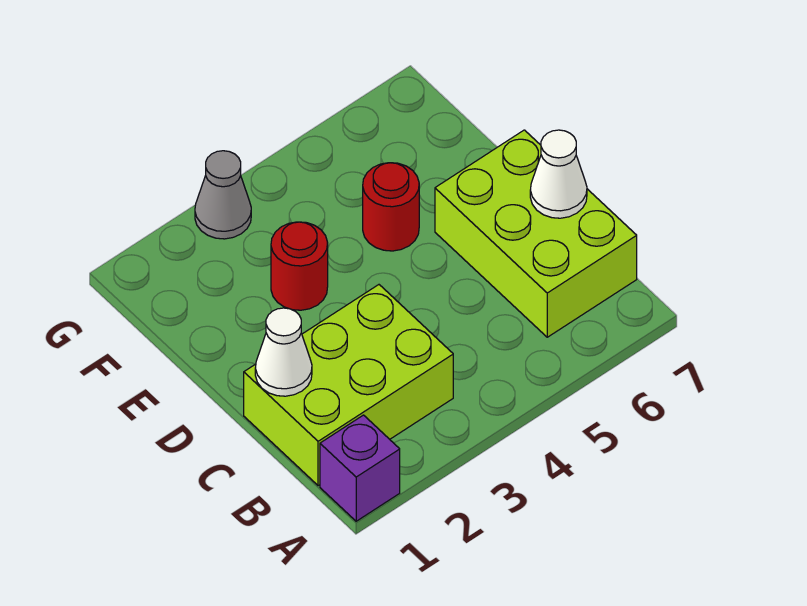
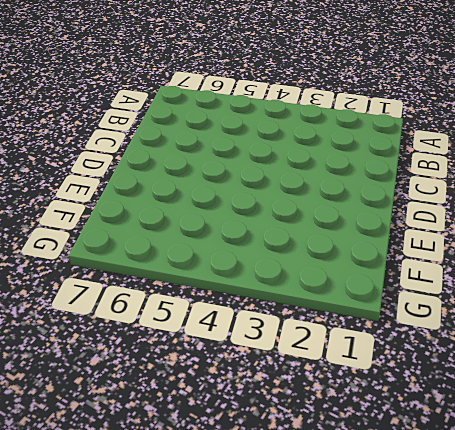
none -> purple 1x1 brick [320,415,400,521]
none -> lime 2x3 brick [244,285,453,486]

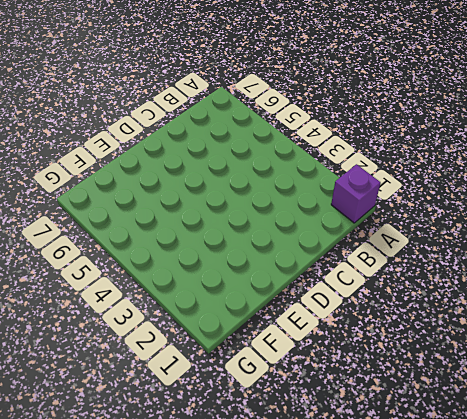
none -> lime 2x3 brick [244,285,453,486]
none -> lime 2x3 brick [435,130,637,337]

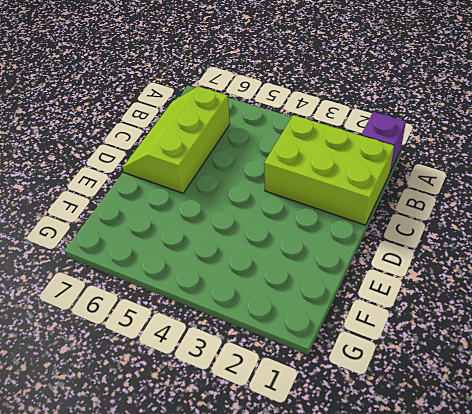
lime 2x3 slope [123,86,230,193] -> lime 2x3 brick [435,130,637,337]
none -> red 1x1 round brick [271,222,328,310]
none -> red 1x1 round brick [363,163,419,251]

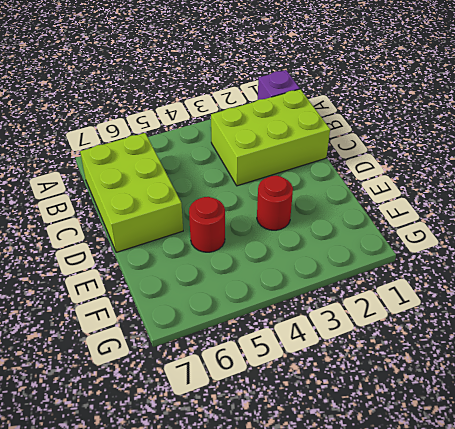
none -> grey 1x1 cone [195,151,251,239]
none -> white 1x1 cone [255,308,312,396]

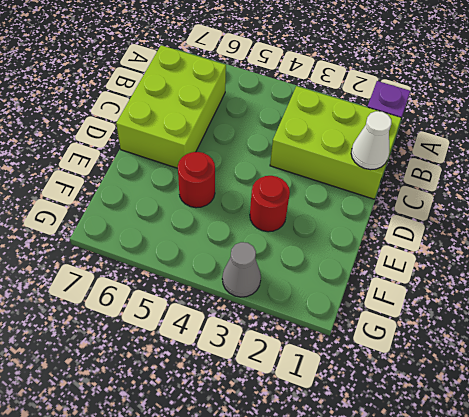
none -> white 1x1 cone [530,130,587,218]

